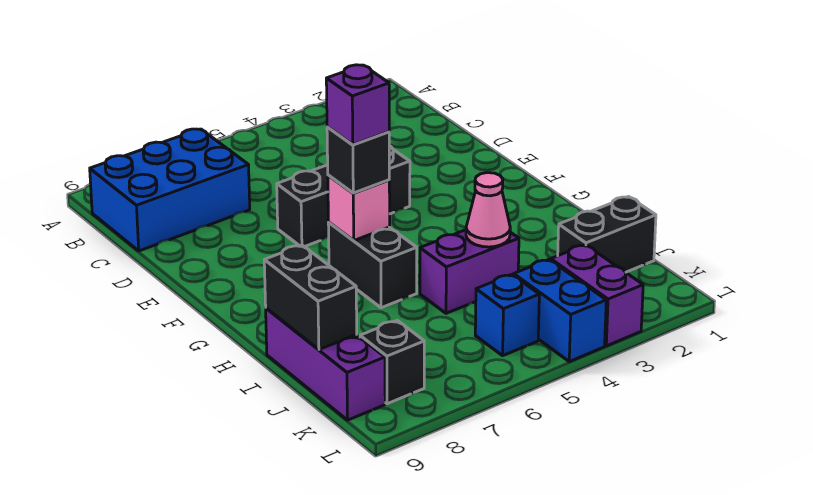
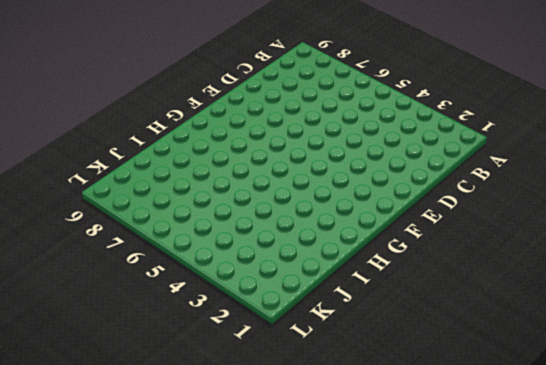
none -> blue 2x3 brick [90,129,250,251]
none -> black 1x3 brick [277,146,410,247]
none -> black 1x2 brick [328,223,417,308]

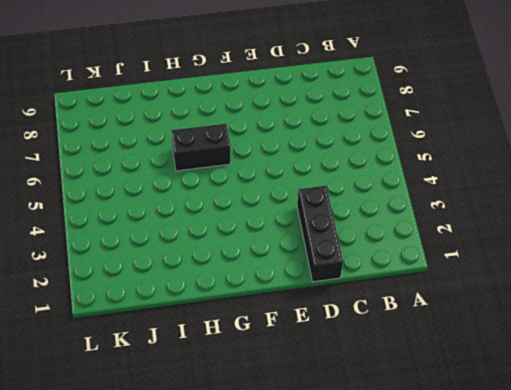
black 1x3 brick [297,186,343,282] -> black 1x3 brick moved to [277,146,410,247]
none -> blue 2x3 brick [90,129,250,251]
none -> purple 1x2 brick [420,230,519,313]
none -> purple 1x3 brick [266,308,385,420]

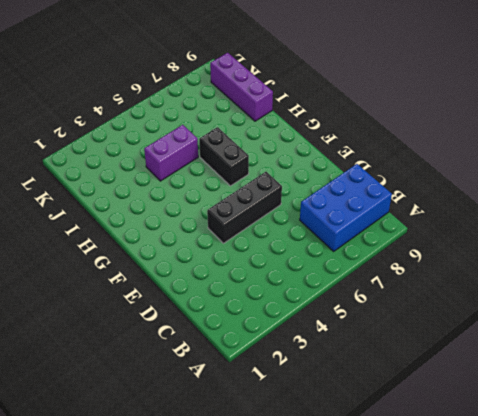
none -> black 1x2 brick [558,197,656,272]
none -> purple 1x2 brick [551,245,643,346]
none -> blue 1x2 brick [514,260,606,362]

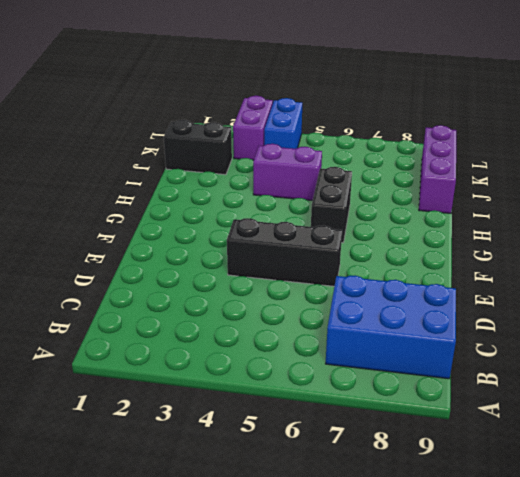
none -> blue 1x1 brick [475,274,539,356]
none -> black 1x1 brick [360,320,424,404]
none -> pink 1x1 brick [328,175,390,241]

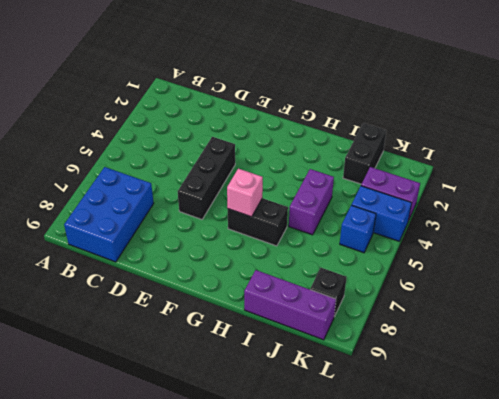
none -> pink 1x1 cone [466,173,510,247]
none -> black 1x2 brick [264,245,357,349]
none -> black 1x1 brick [327,127,389,193]

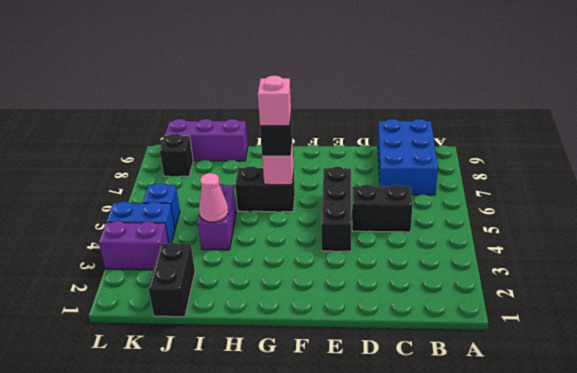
black 1x2 brick [352,185,413,232] -> black 1x2 brick moved to [264,245,357,349]
pink 1x1 brick [258,75,291,126] -> purple 1x1 brick [326,65,389,145]

